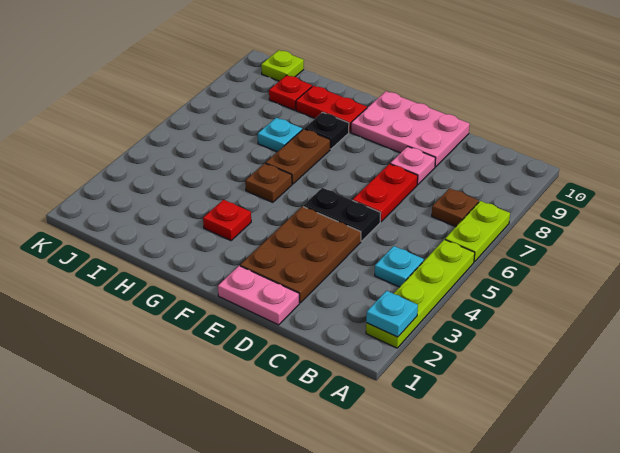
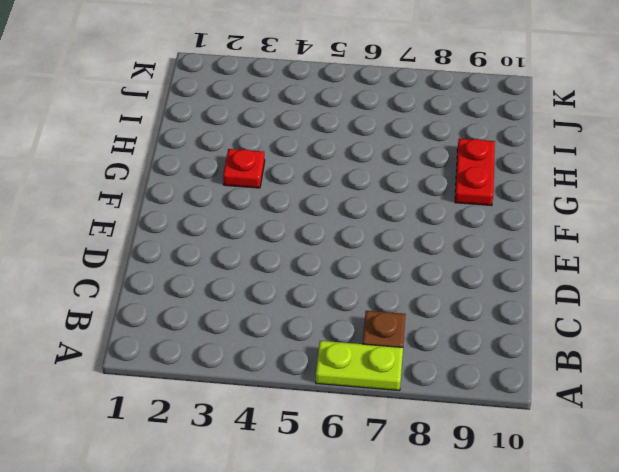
none -> lime 1x4 plate [366,239,475,348]
none -> cyan 1x1 plate [375,246,424,287]
none -> pink 1x2 plate [218,266,299,325]

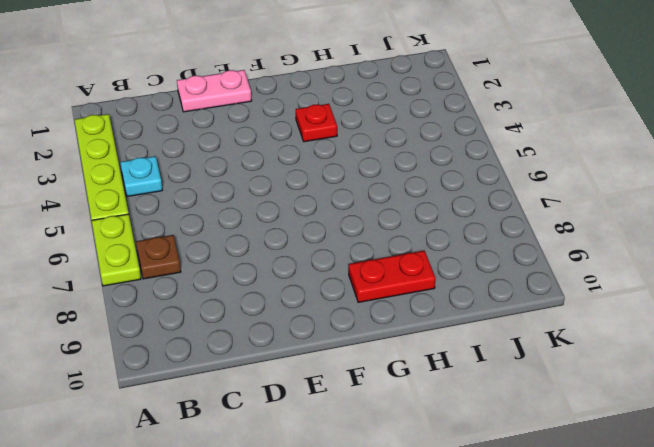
none -> brown 2x3 plate [240,206,361,303]
none -> black 1x2 plate [303,188,381,241]
none -> red 1x2 plate [353,164,418,222]

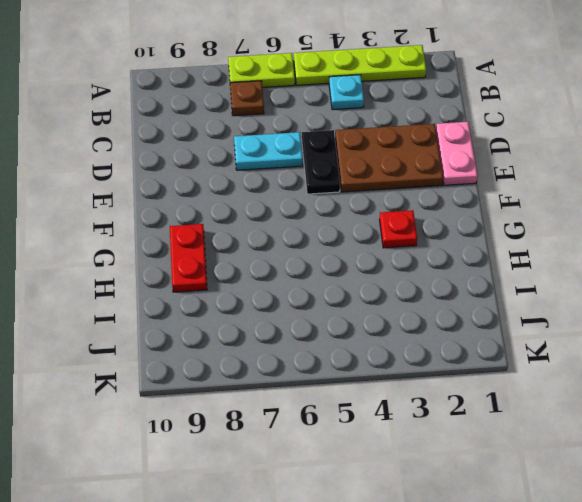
cyan 1x2 plate [234,132,303,170] -> red 1x2 plate [353,164,418,222]
none -> pink 1x1 plate [390,146,435,185]
none -> pink 2x3 plate [351,91,470,167]
none -> brown 1x1 plate [245,163,292,202]

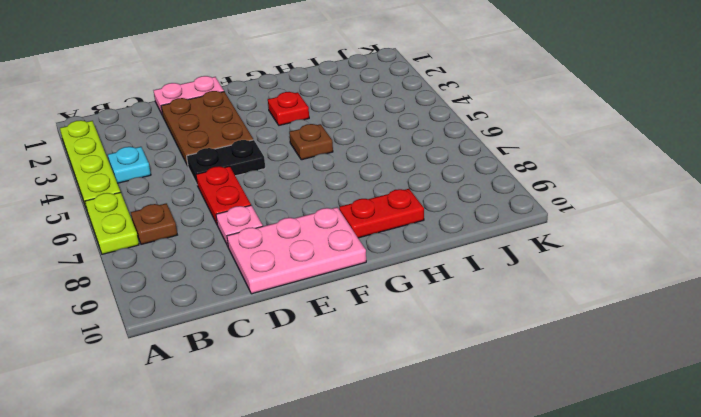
none -> brown 1x2 plate [266,129,330,184]
none -> black 1x1 plate [305,112,349,149]
none -> cyan 1x1 plate [258,118,302,152]

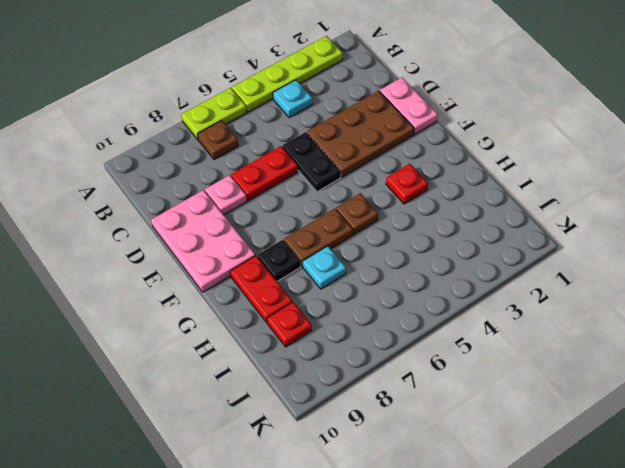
none -> lime 1x1 plate [261,50,304,81]
none -> cyan 1x1 plate [366,291,418,337]

